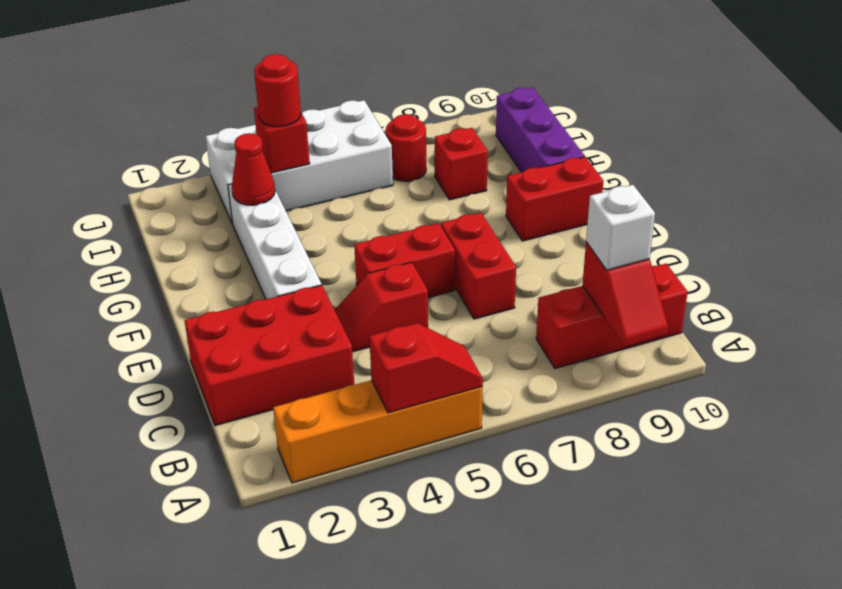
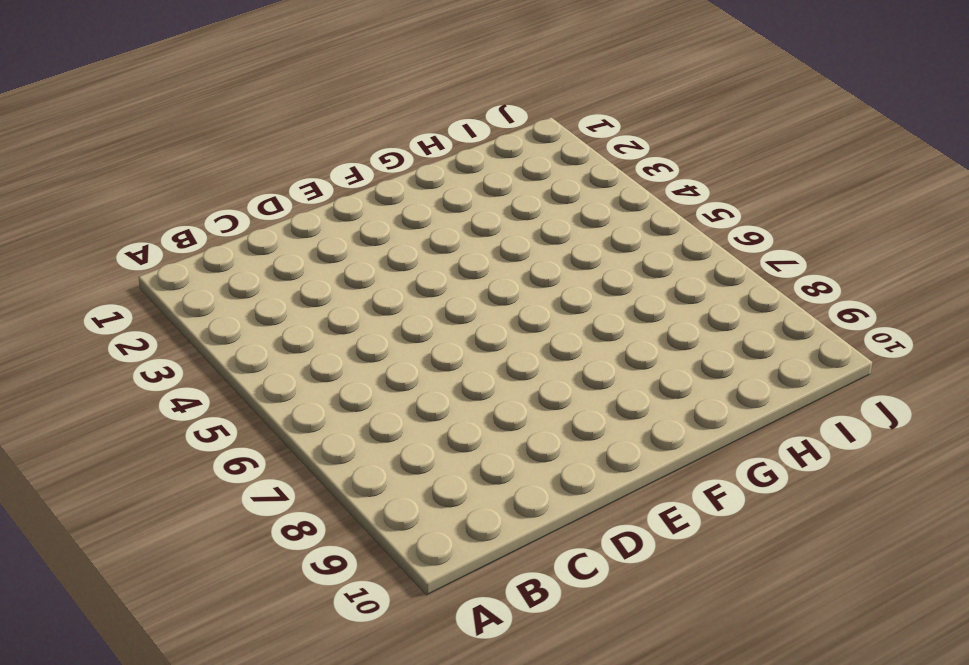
none -> orange 1x4 brick [273,380,483,483]
none -> red 1x3 brick [536,264,688,369]
none -> red 2x3 brick [184,285,354,425]

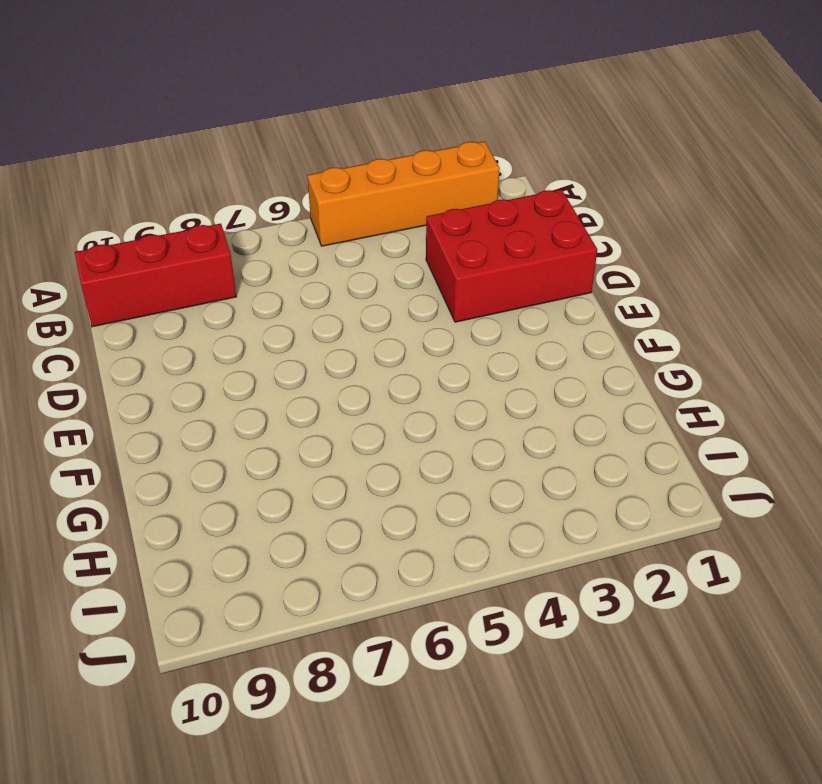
none -> red 1x2 slope [335,262,428,352]
none -> red 1x2 brick [441,213,516,319]
none -> white 1x4 brick [228,184,322,299]

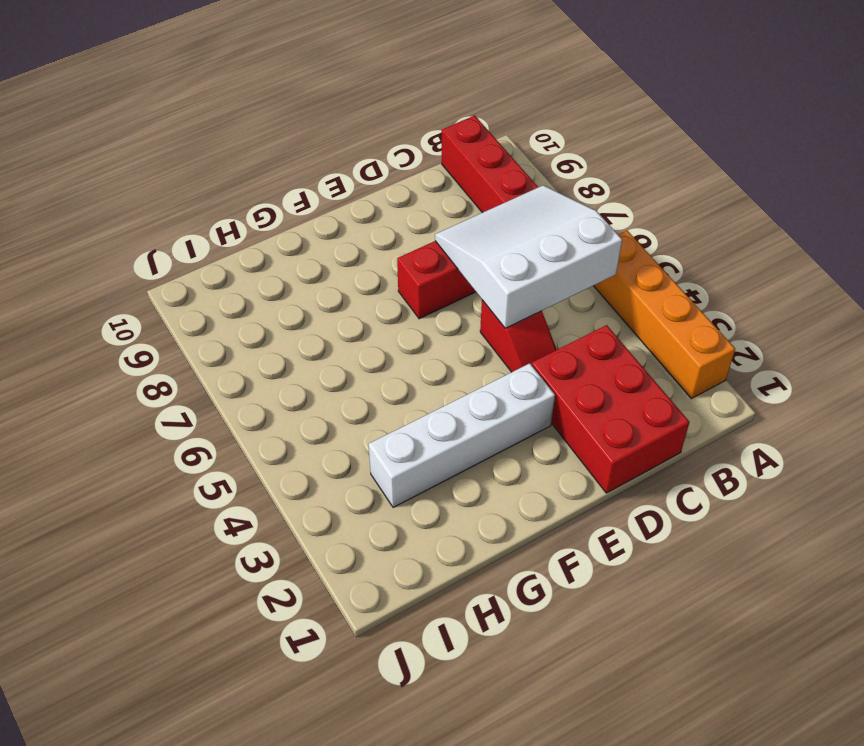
white 3x3 slope [435,185,622,328] -> none
none -> red 1x2 brick [354,223,455,297]
none -> red 1x2 brick [506,157,603,241]
none -> purple 1x3 brick [496,87,585,172]

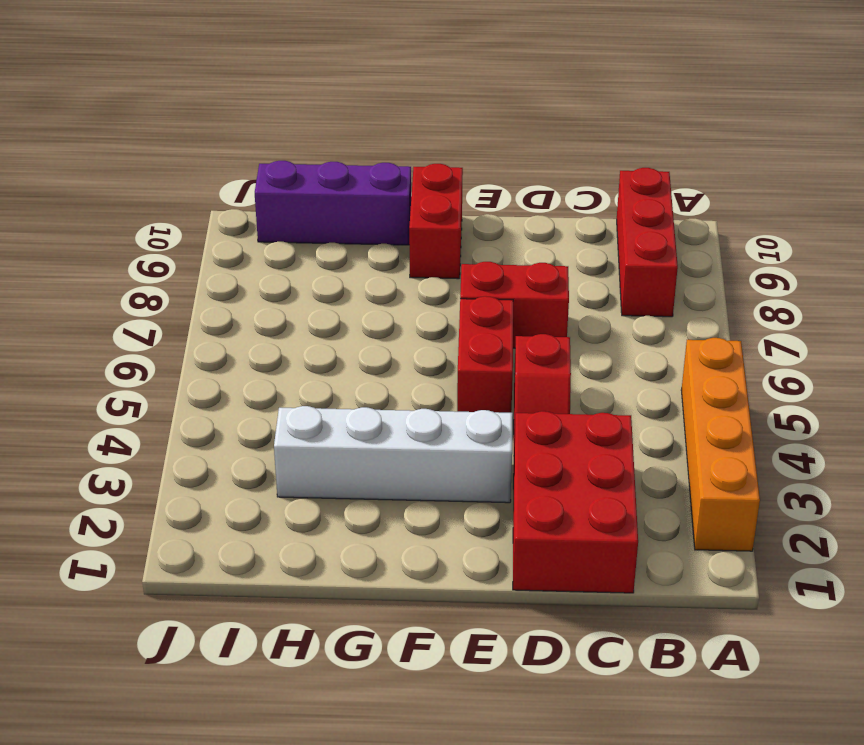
none -> red 1x1 brick [435,128,488,200]
none -> white 2x4 brick [206,100,393,224]
none -> red 1x1 round brick [386,114,426,181]

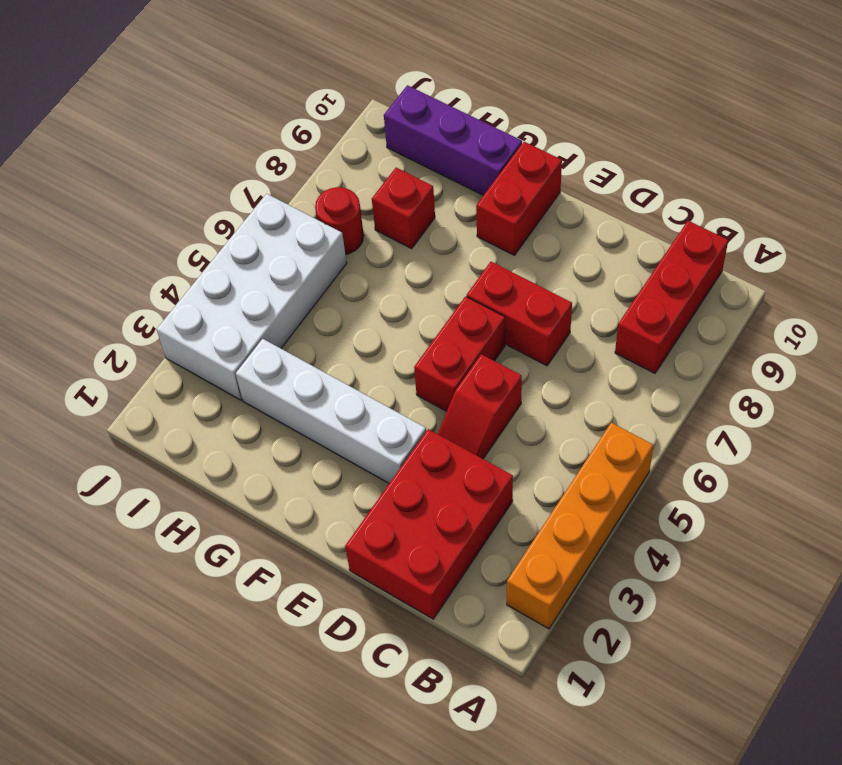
none -> red 1x2 slope [369,323,483,413]
none -> red 1x2 slope [583,242,668,346]
none -> red 1x1 cone [232,133,275,205]

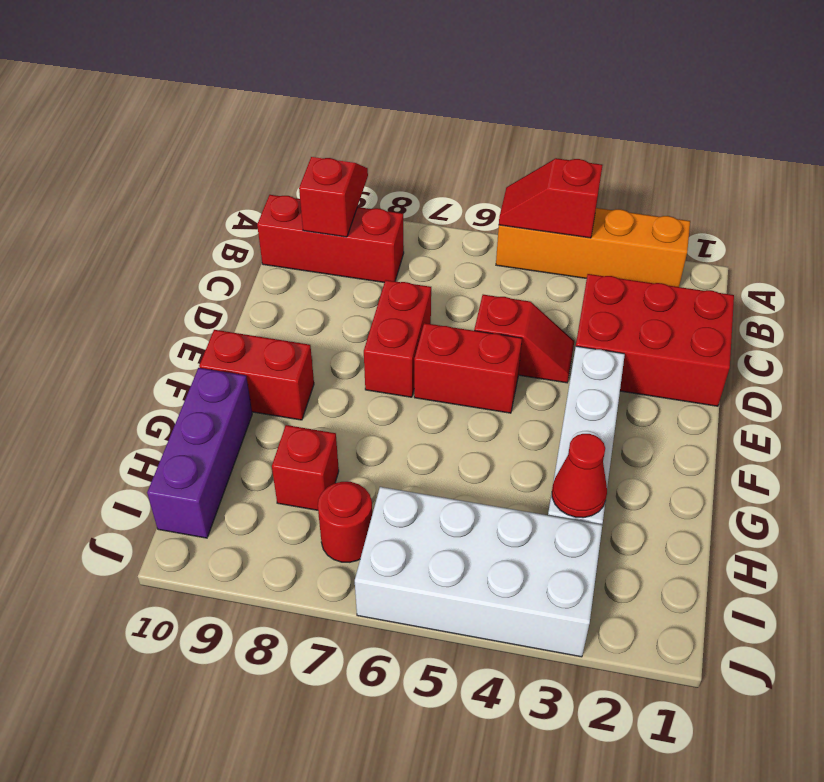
none -> red 1x1 brick [254,107,310,173]
none -> white 1x1 brick [586,185,655,270]
none -> red 1x1 round brick [254,54,301,127]

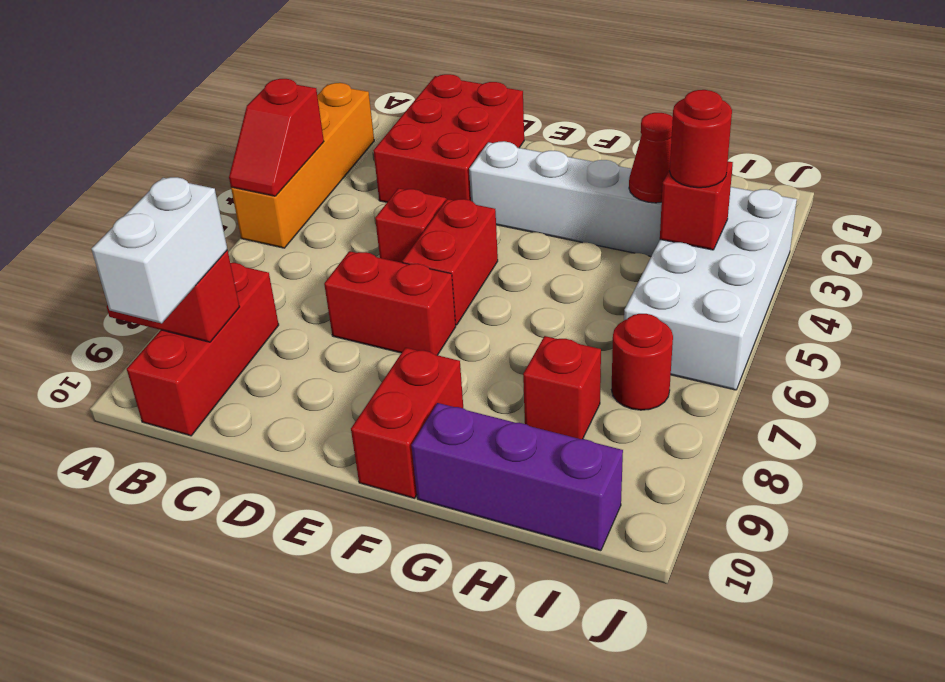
white 1x2 brick [92,177,227,323] -> white 1x1 brick [586,185,655,270]

